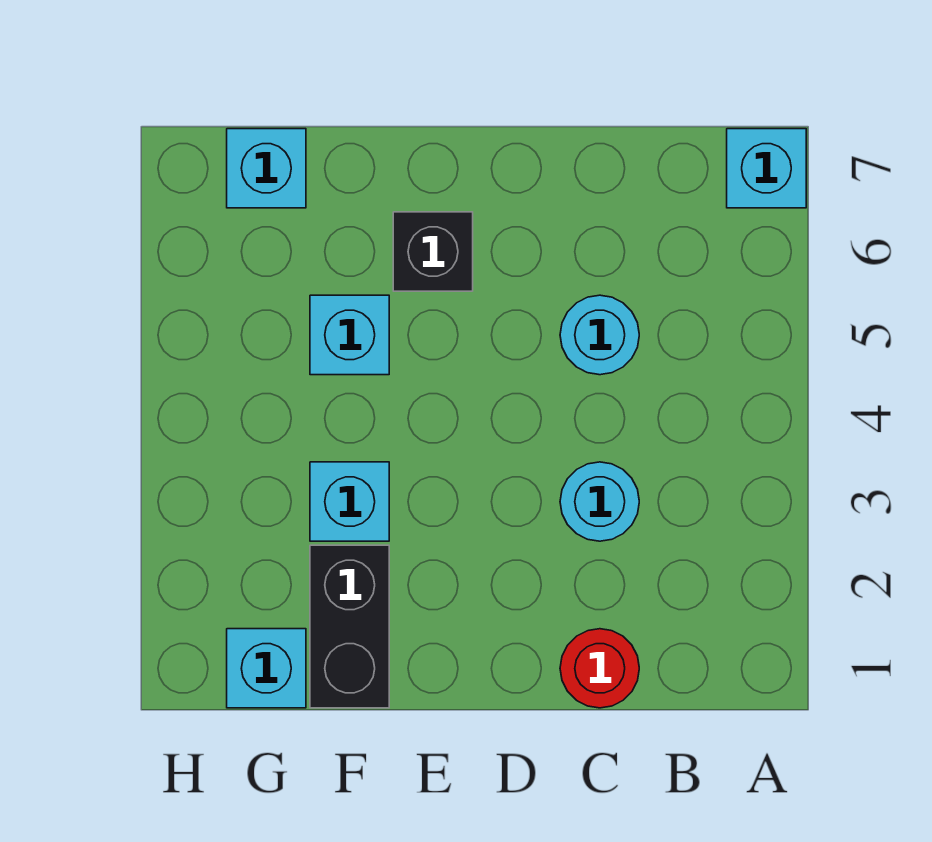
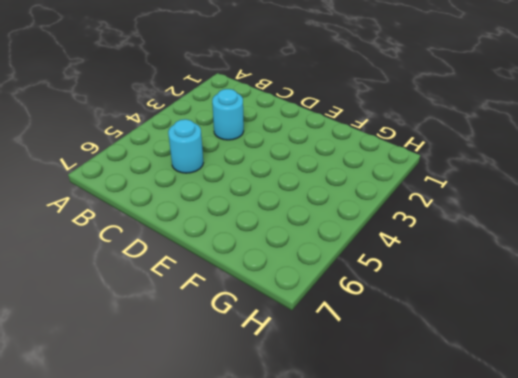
none -> cyan 1x1 brick [727,129,806,208]
none -> red 1x1 round brick [560,629,639,708]

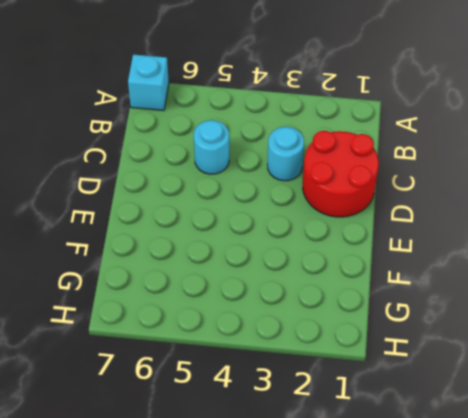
red 2x2 round brick [303,131,379,217] -> red 1x1 round brick [560,629,639,708]
none -> black 1x1 brick [393,212,473,291]
none -> black 1x2 brick [310,545,389,708]

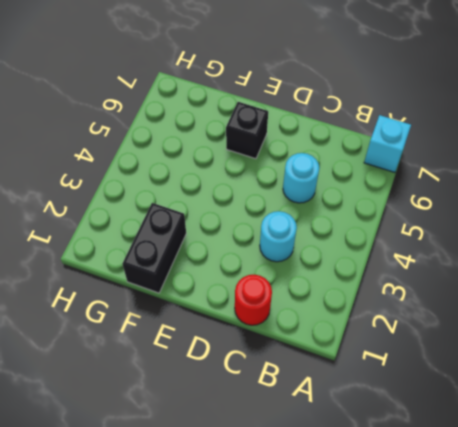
none -> cyan 1x1 brick [310,462,389,541]
none -> cyan 1x1 brick [310,295,389,375]

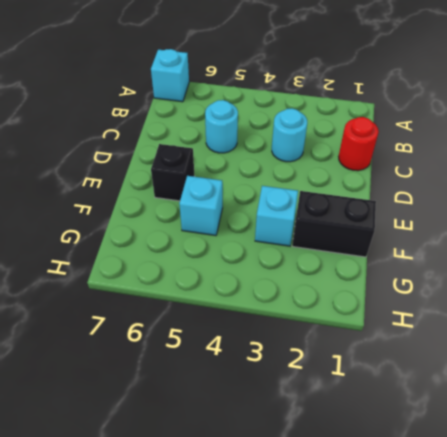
none -> cyan 1x1 brick [227,629,306,708]
none -> cyan 1x1 brick [227,129,306,208]

